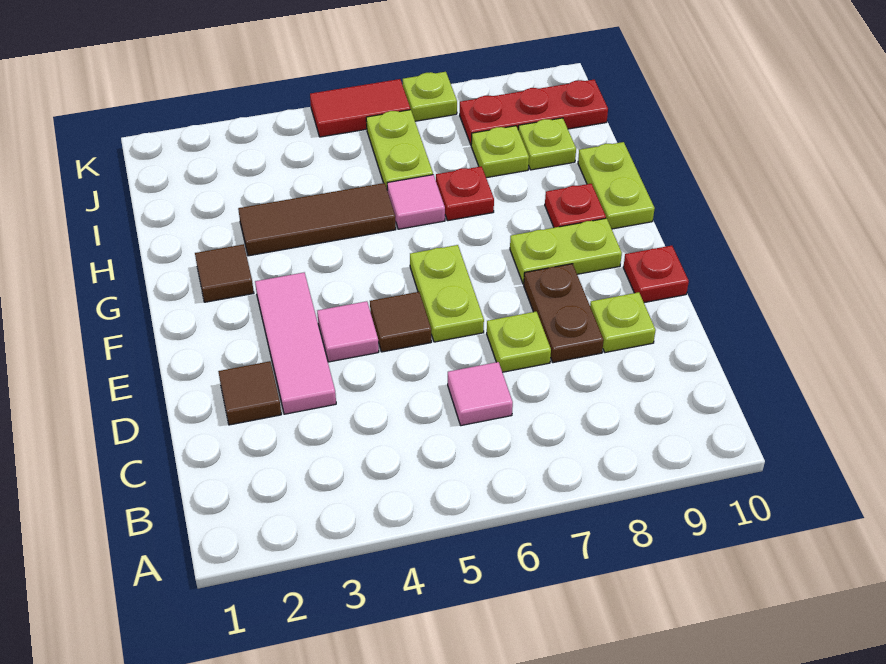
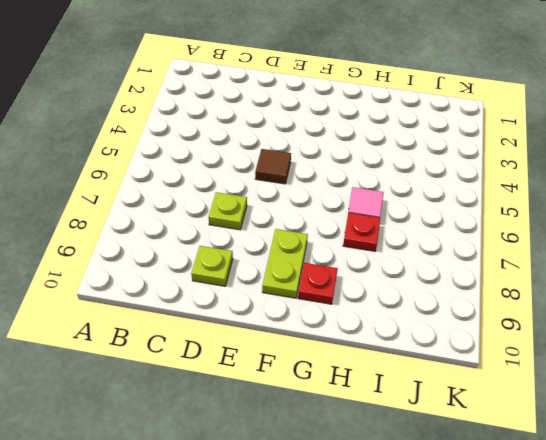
none -> pink 1x1 tile [448,362,513,426]
none -> brown 1x1 tile [218,361,281,425]
none -> pink 1x3 tile [255,273,336,414]

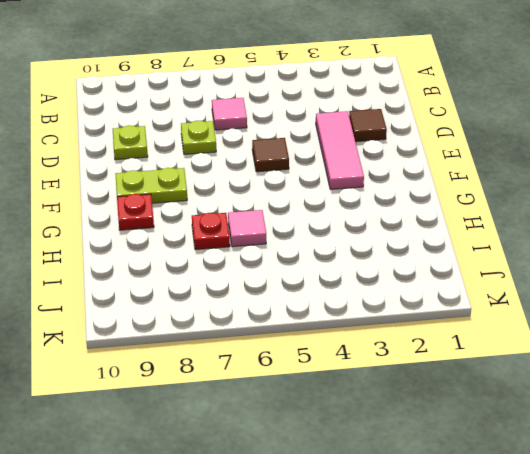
none -> brown 1x2 plate [524,264,604,363]
none -> pink 1x1 tile [317,301,379,362]
none -> lime 1x2 plate [410,245,484,342]

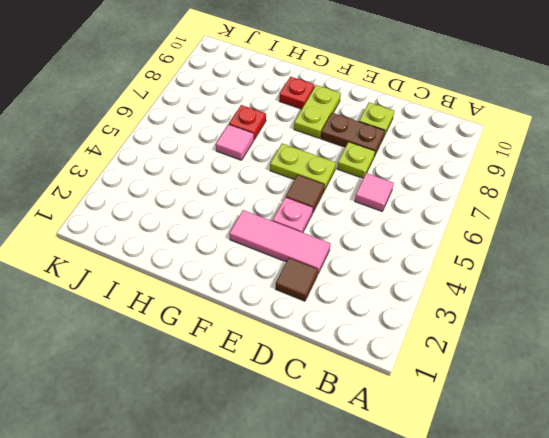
pink 1x1 plate [273,197,313,233] -> pink 1x1 tile [317,301,379,362]
none -> red 1x1 plate [623,246,689,303]
none -> brown 1x1 tile [195,244,254,302]
none -> lime 1x2 plate [578,142,655,229]

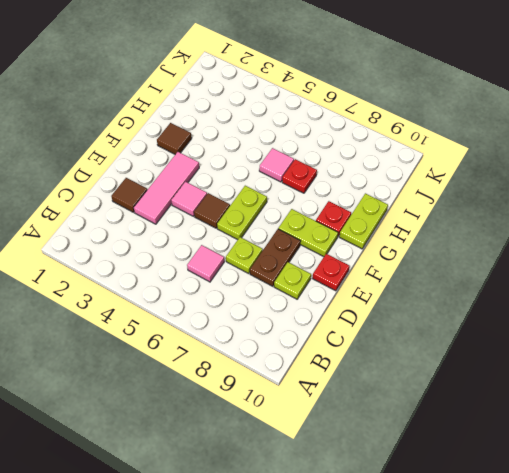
none -> brown 1x3 tile [238,183,396,256]
none -> lime 1x2 plate [366,110,433,188]
none -> lime 1x1 plate [471,126,529,178]

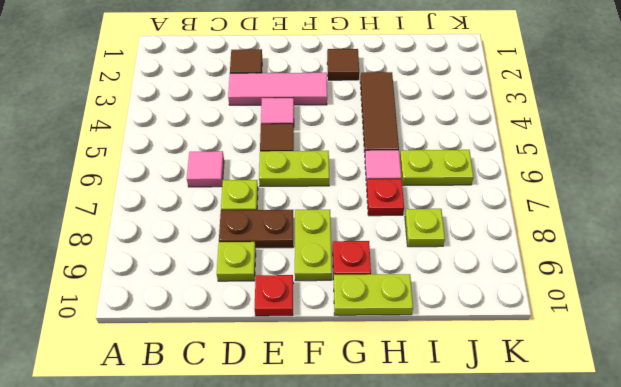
none -> lime 1x1 plate [518,118,576,170]
none -> red 1x3 plate [460,80,608,145]
none -> red 1x2 tile [310,79,410,137]

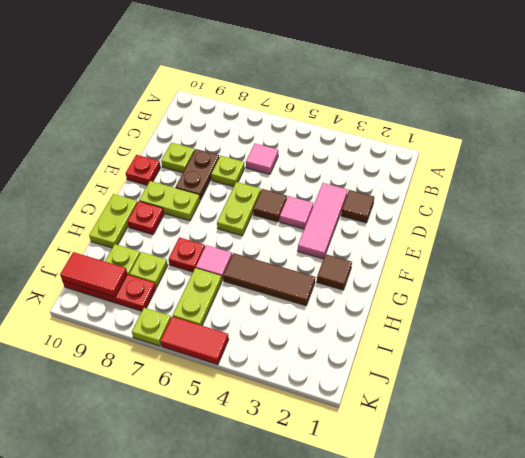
red 1x2 tile [60,252,127,297] -> none

